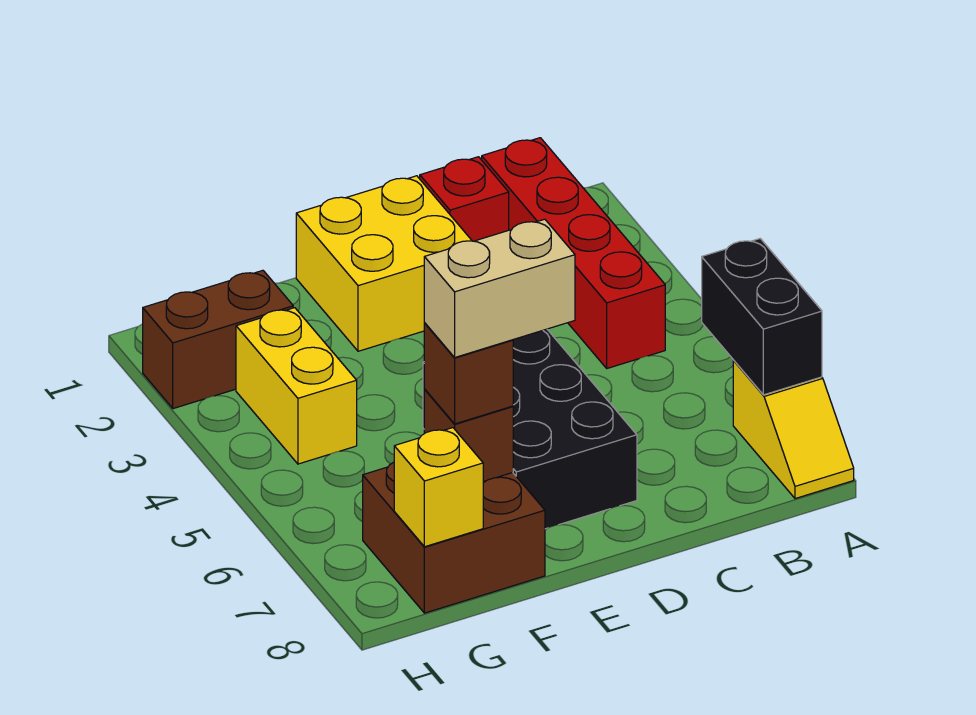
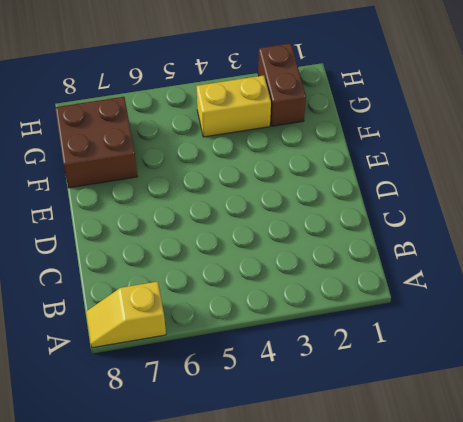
none -> red 1x4 brick [482,138,665,368]
none -> red 1x1 brick [420,157,509,241]
none -> yellow 2x2 brick [296,176,472,351]

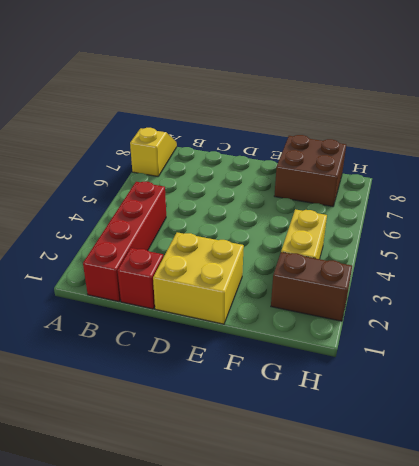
none -> black 2x3 brick [423,329,637,529]
none -> black 1x2 brick [702,239,822,395]
none -> brown 1x1 brick [424,390,513,482]

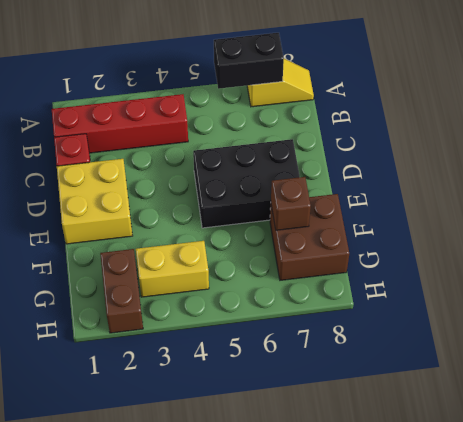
none -> yellow 1x1 brick [394,428,483,547]
none -> brown 1x1 brick [424,323,513,424]
none -> tan 1x2 brick [424,219,575,357]

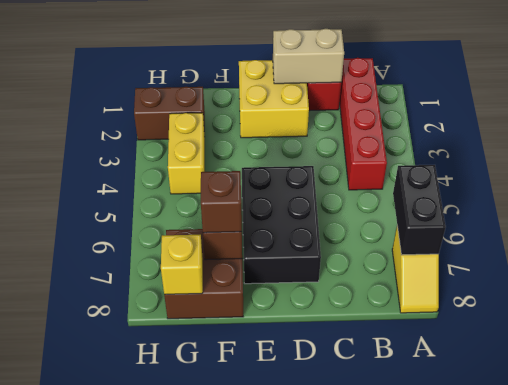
tan 1x2 brick [273,29,344,84] -> tan 1x2 brick moved to [424,219,575,357]

